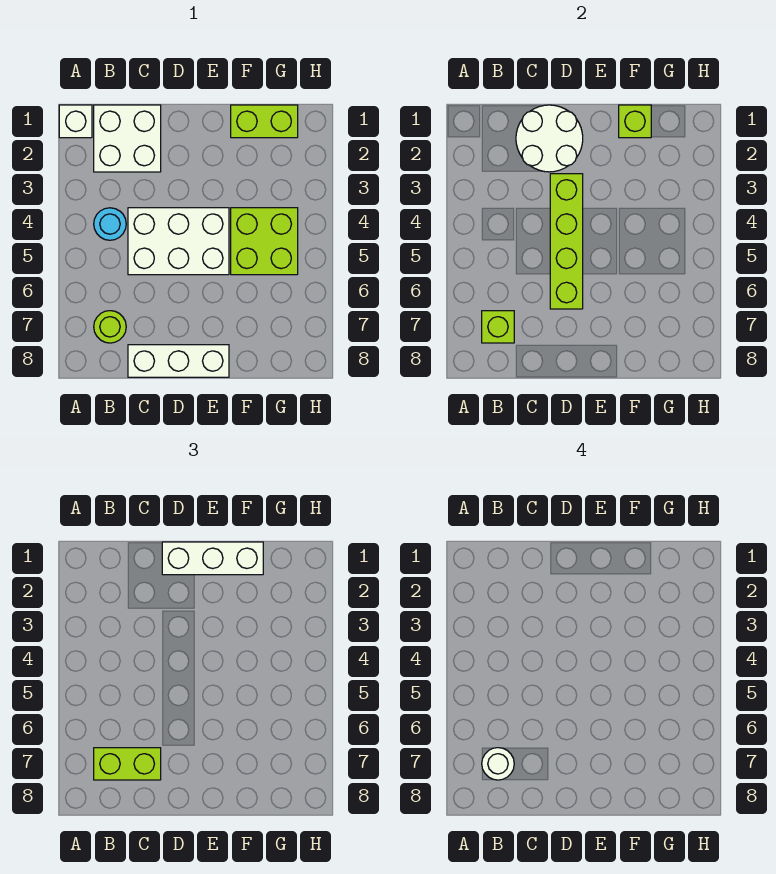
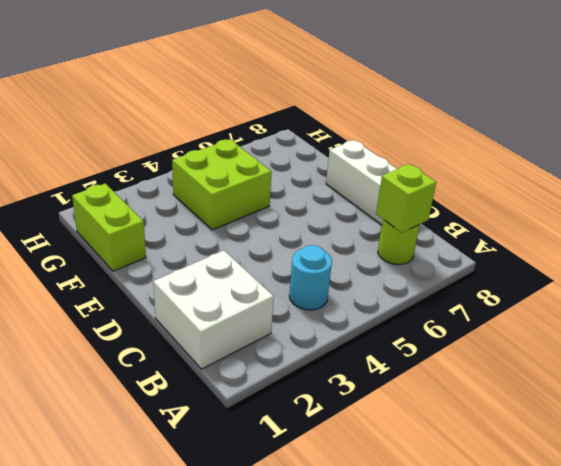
none -> white 1x1 brick [59,105,92,138]
none -> white 2x3 brick [128,208,229,275]
none -> white 2x2 round brick [516,105,583,172]

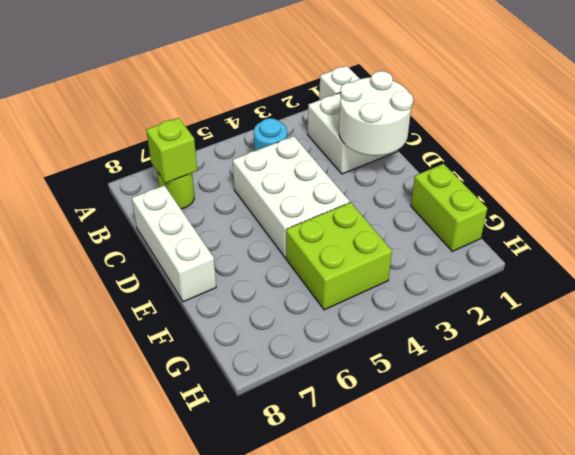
none -> lime 1x4 brick [550,174,583,309]
none -> lime 1x1 brick [619,105,651,138]
none -> lime 1x2 brick [94,748,161,780]

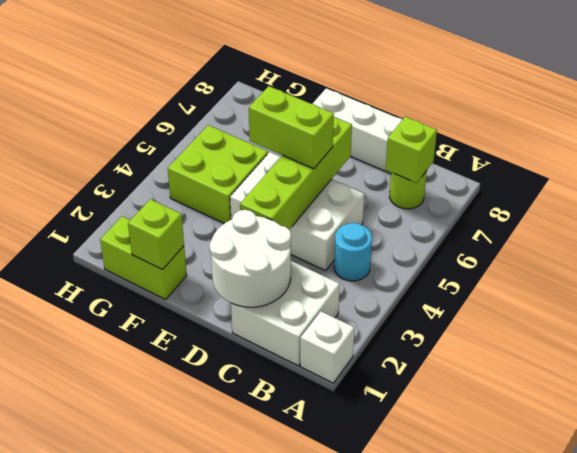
lime 1x2 brick [249,86,334,169] -> lime 1x2 brick moved to [94,748,161,780]
none -> white 1x3 brick [162,542,263,575]
none -> white 1x1 round brick [482,748,514,780]

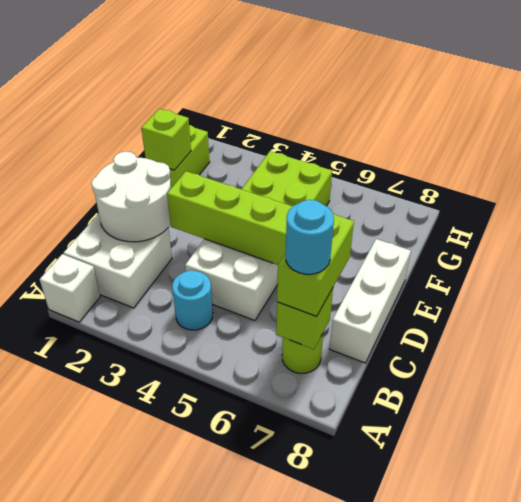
cyan 1x1 round brick [286,200,334,274] -> white 1x1 round brick [482,748,514,780]
none -> white 1x3 brick [162,542,263,575]

